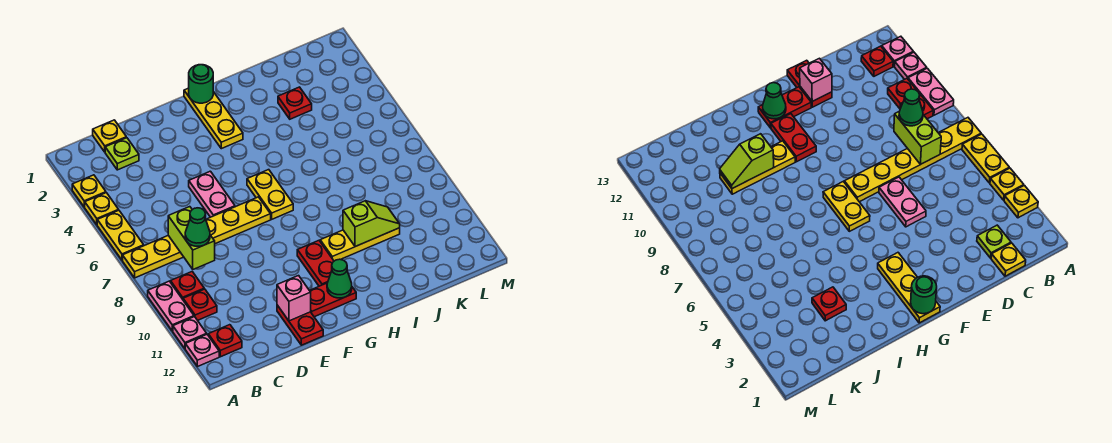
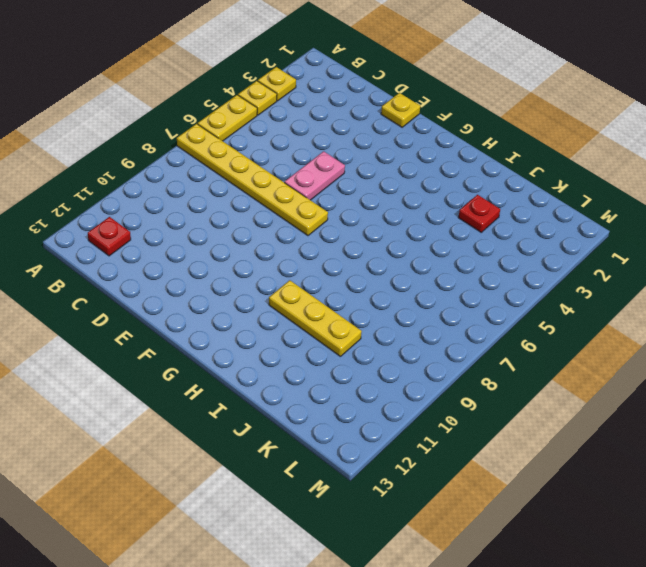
yellow 1x1 plate [381,93,420,127] -> yellow 1x1 plate moved to [93,120,126,152]
none -> pink 1x2 plate [148,281,194,331]
none -> pink 1x1 plate [173,317,207,348]
none -> pink 1x1 plate [185,335,219,367]

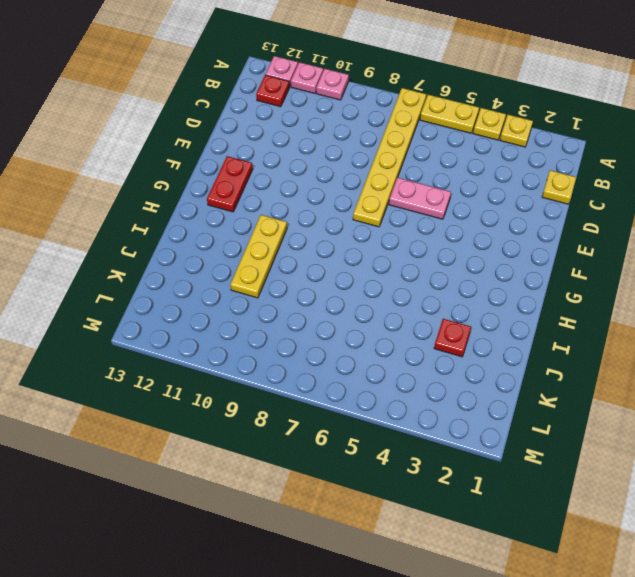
pink 1x1 plate [316,69,349,100] -> pink 1x2 plate [148,281,194,331]
none -> red 1x1 plate [171,272,204,299]
none -> red 1x1 plate [183,289,217,320]
none -> lime 1x1 plate [105,138,139,170]

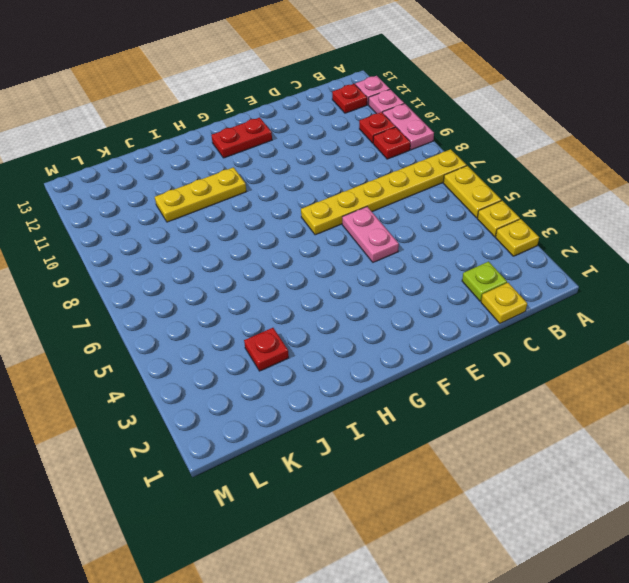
none -> red 1x2 plate [277,305,323,345]
none -> yellow 1x3 plate [184,88,243,149]
none -> yellow 1x2 plate [247,170,293,219]

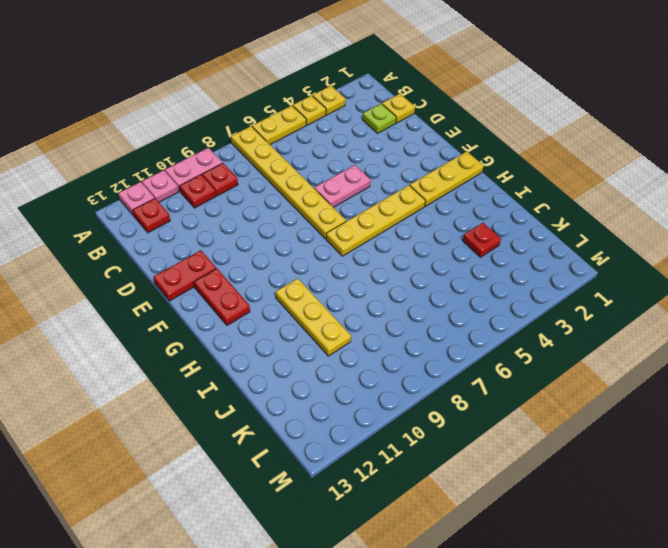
yellow 1x4 plate [326,185,425,256] -> yellow 1x2 plate [247,170,293,219]
none -> red 1x2 plate [297,241,334,286]
none -> lime 1x2 brick [168,207,215,269]
none -> pink 1x1 brick [277,276,311,321]

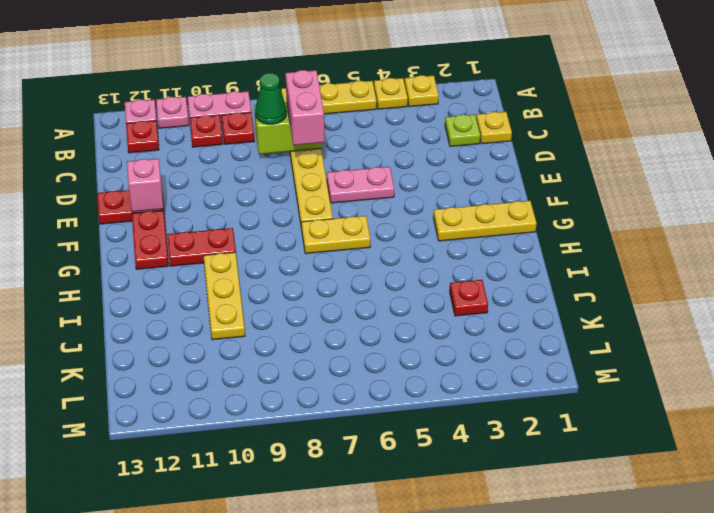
pink 1x2 brick [285,70,325,145] -> none
none -> green 1x1 round brick [189,65,213,103]
none -> green 1x1 cone [327,259,352,298]
none -> lime 1x2 slope [343,201,400,247]

